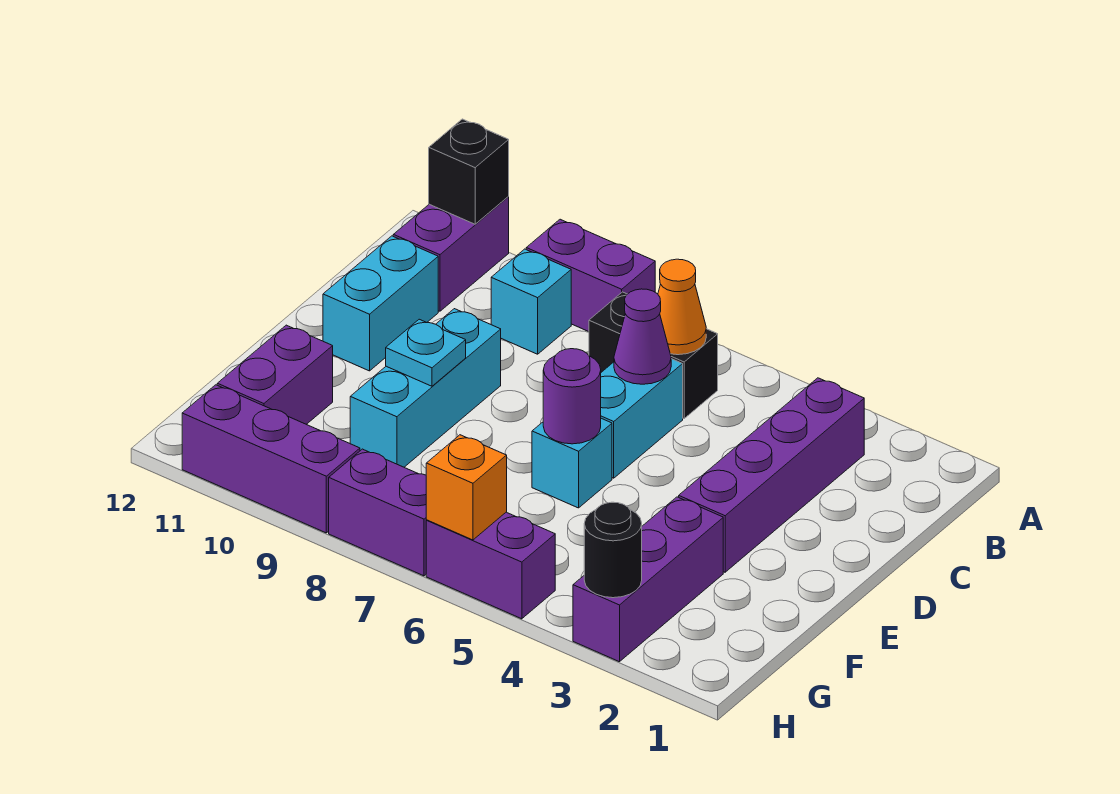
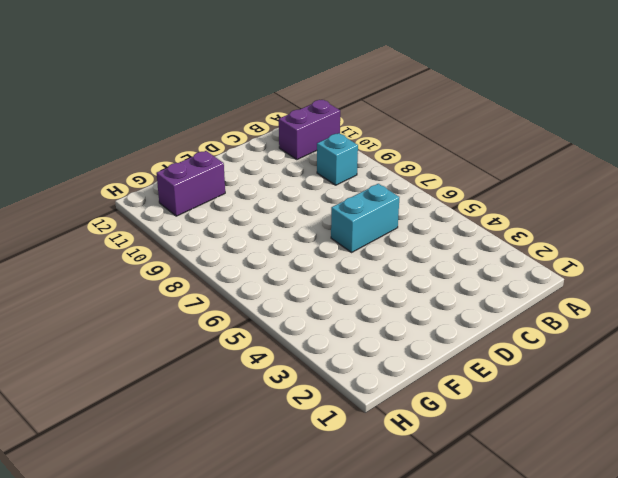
none -> purple 1x2 brick [526,219,655,332]
none -> purple 1x4 brick [679,378,864,572]
none -> black 1x2 brick [589,292,718,419]

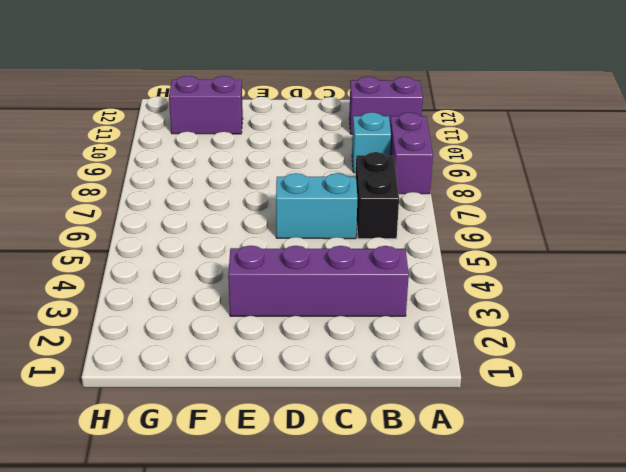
none -> cyan 1x2 brick [323,236,438,371]
none -> cyan 1x3 brick [350,309,501,467]
none -> cyan 1x1 brick [532,418,612,508]

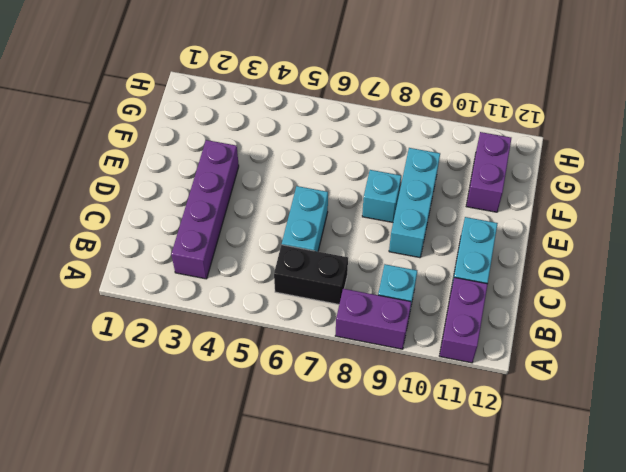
cyan 1x1 brick [362,170,401,222] -> cyan 1x1 brick moved to [532,418,612,508]
none -> purple 1x3 brick [573,497,723,662]
none -> purple 1x2 brick [426,512,555,619]
none -> purple 1x2 brick [329,449,426,576]

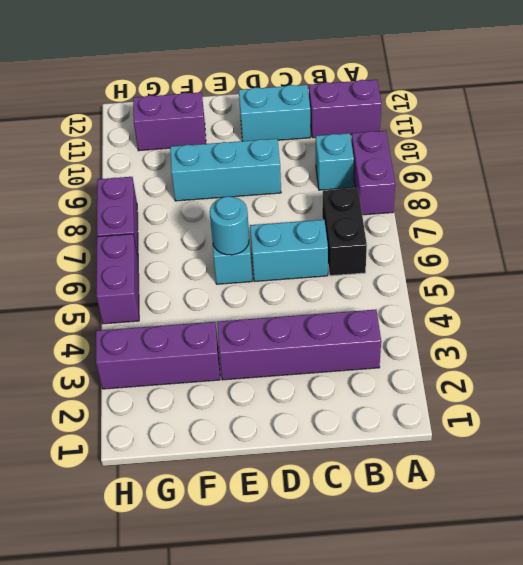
cyan 1x1 round brick [210,196,249,255] -> purple 1x1 round brick [543,349,601,444]
none -> purple 1x3 brick [182,385,360,533]
none -> black 1x1 brick [429,119,509,224]
none -> orange 1x1 cone [658,259,706,355]

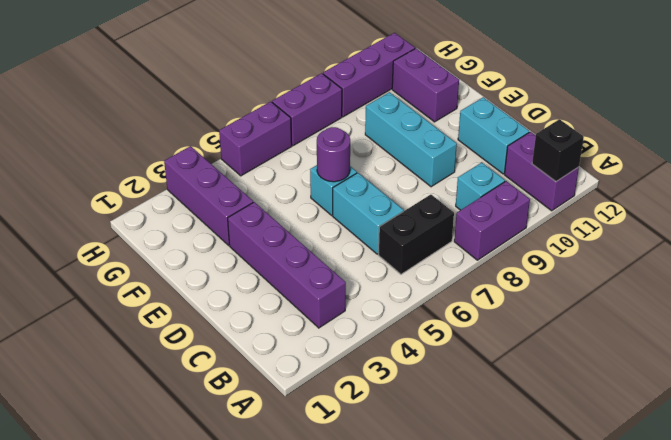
none -> orange 1x1 cone [658,259,706,355]
none -> purple 1x1 cone [614,289,671,384]
none -> cyan 1x1 plate [386,319,466,386]

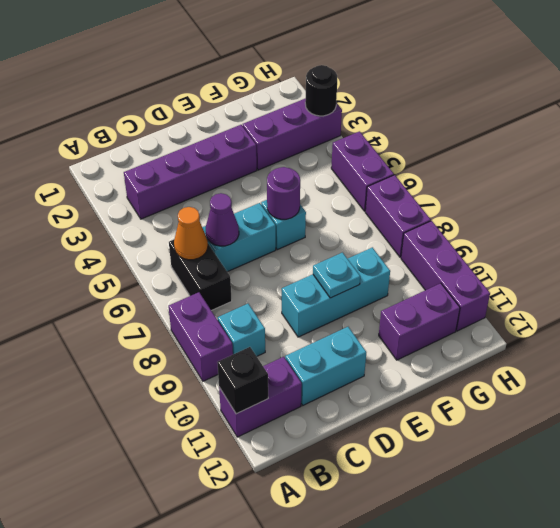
none -> orange 1x1 brick [426,435,507,540]

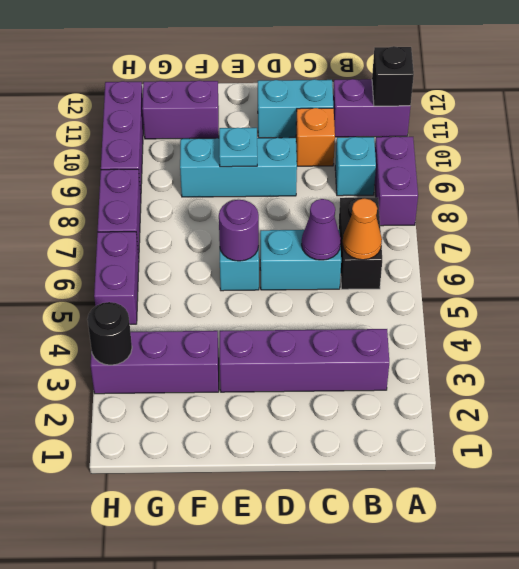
orange 1x1 brick [296,108,335,166] -> orange 1x1 brick moved to [426,435,507,540]

